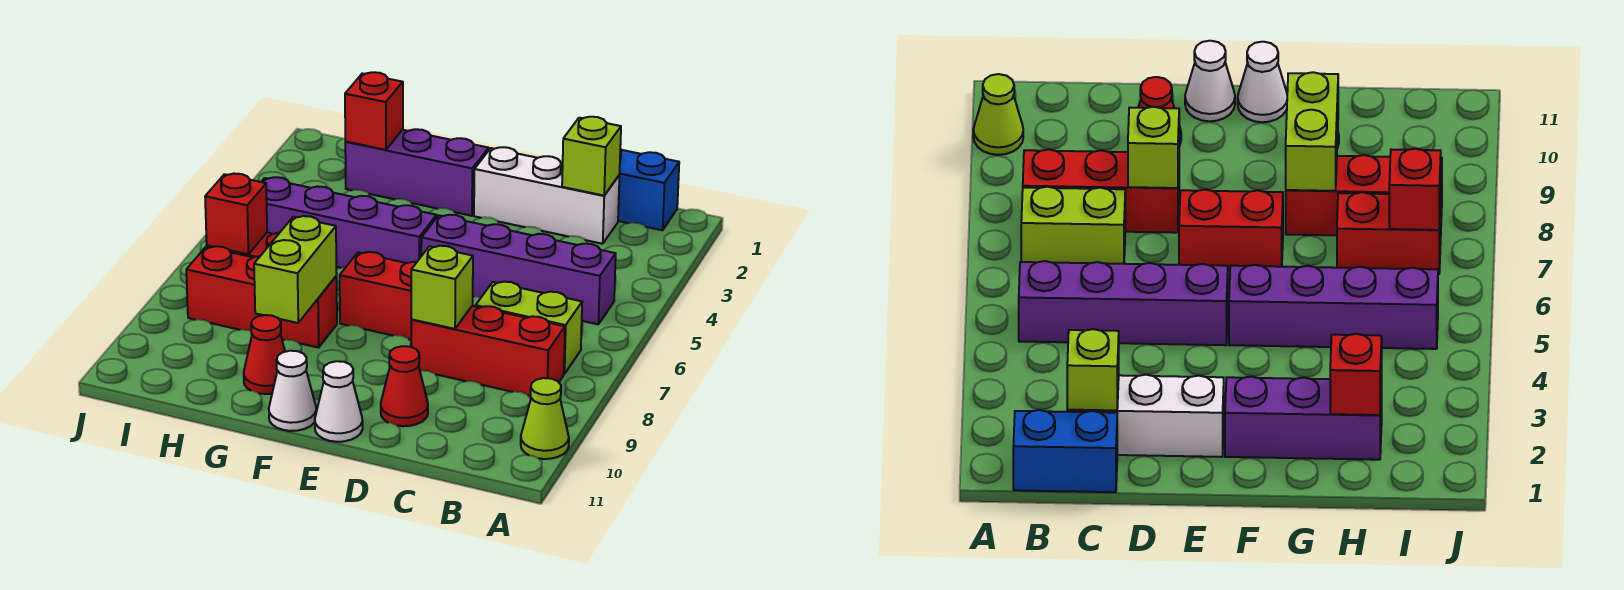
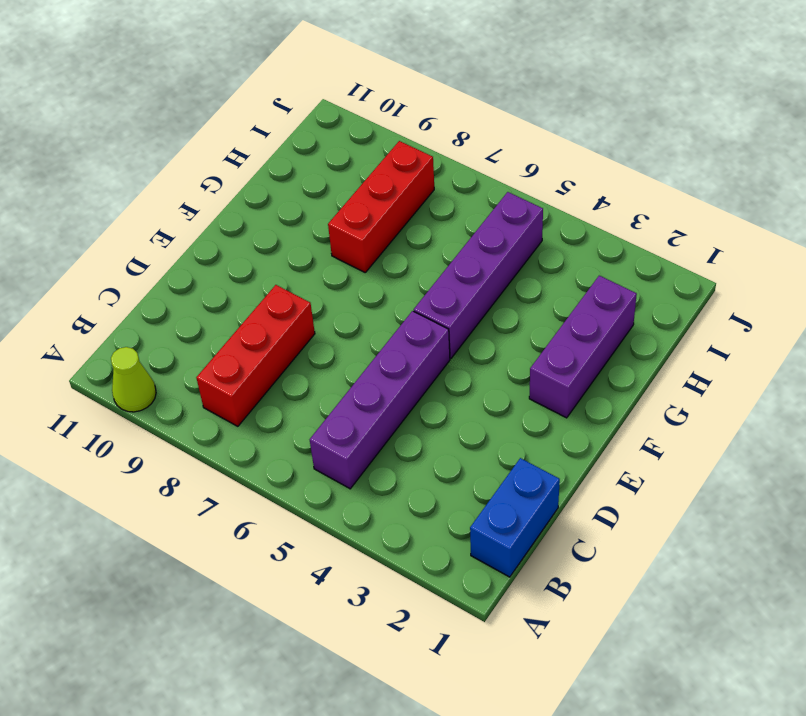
none -> lime 1x2 brick [476,282,582,374]
none -> white 1x3 brick [474,147,620,244]
none -> red 1x1 cone [381,346,428,426]

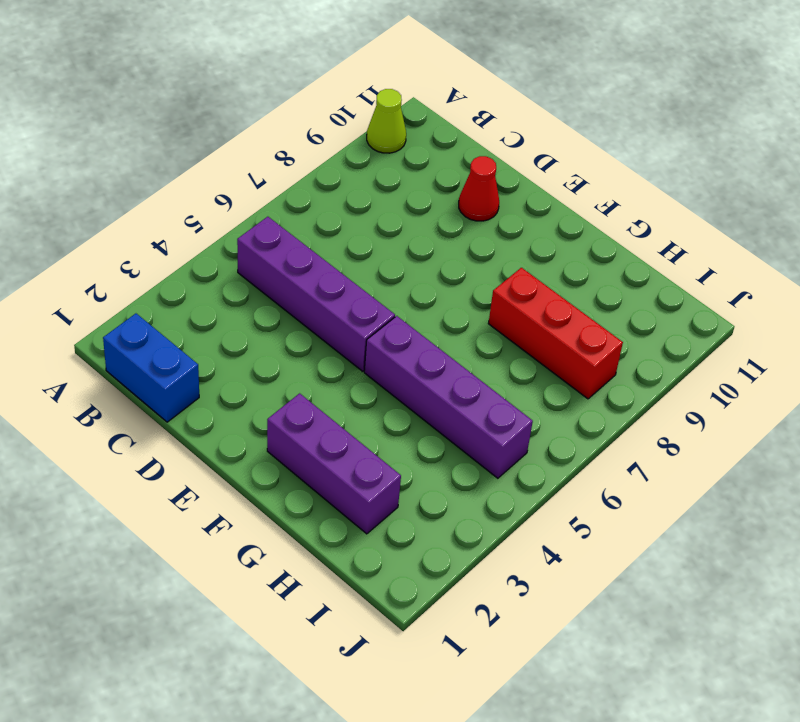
none -> lime 1x2 brick [476,282,582,374]
none -> red 1x3 brick [411,306,565,396]
none -> white 1x3 brick [474,147,620,244]

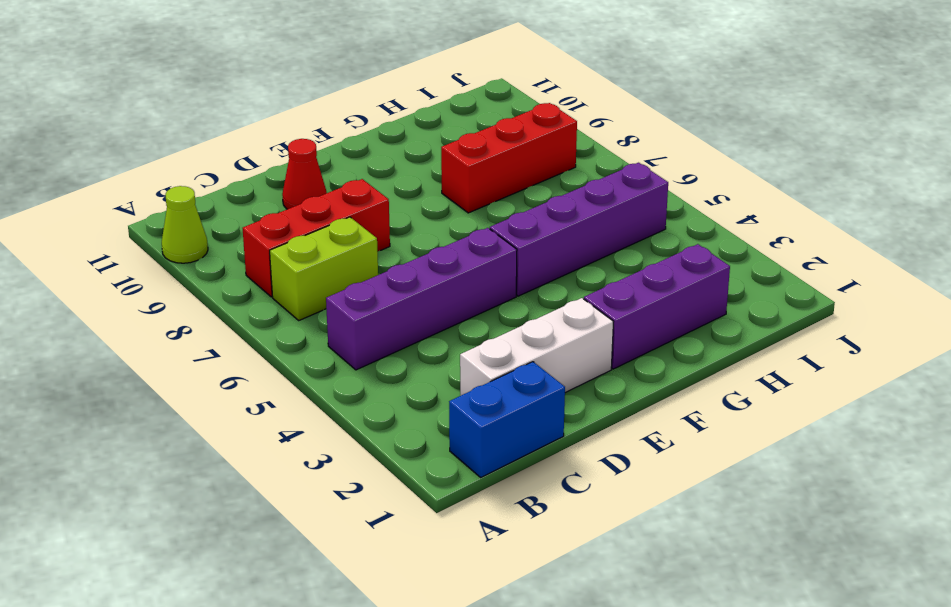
none -> red 1x2 brick [340,252,417,339]
none -> white 1x1 cone [315,361,363,442]
none -> white 1x1 cone [269,351,316,431]

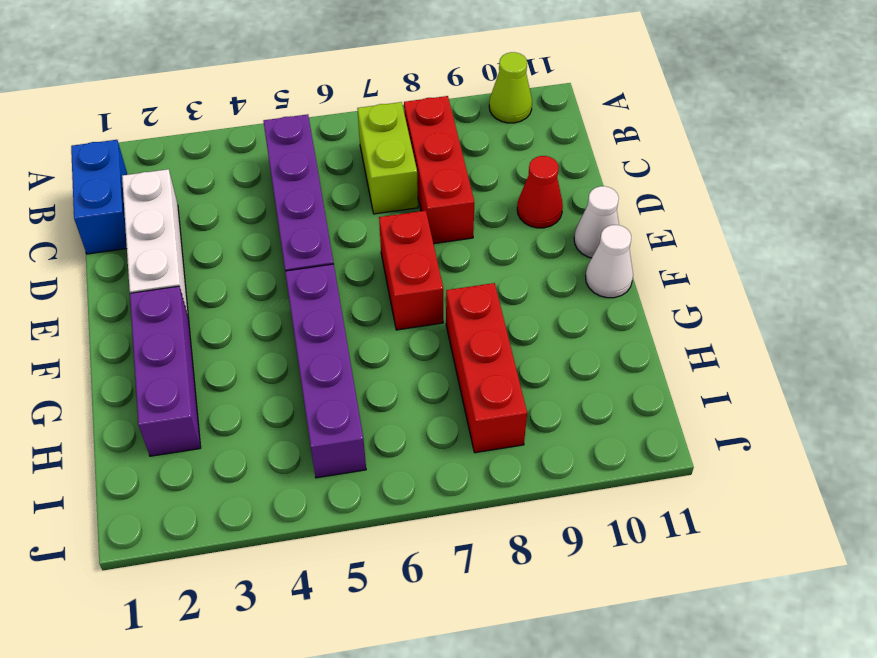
none -> red 1x1 cone [244,315,285,394]
none -> red 1x2 brick [1337,192,1441,274]
none -> lime 1x1 brick [562,117,621,196]

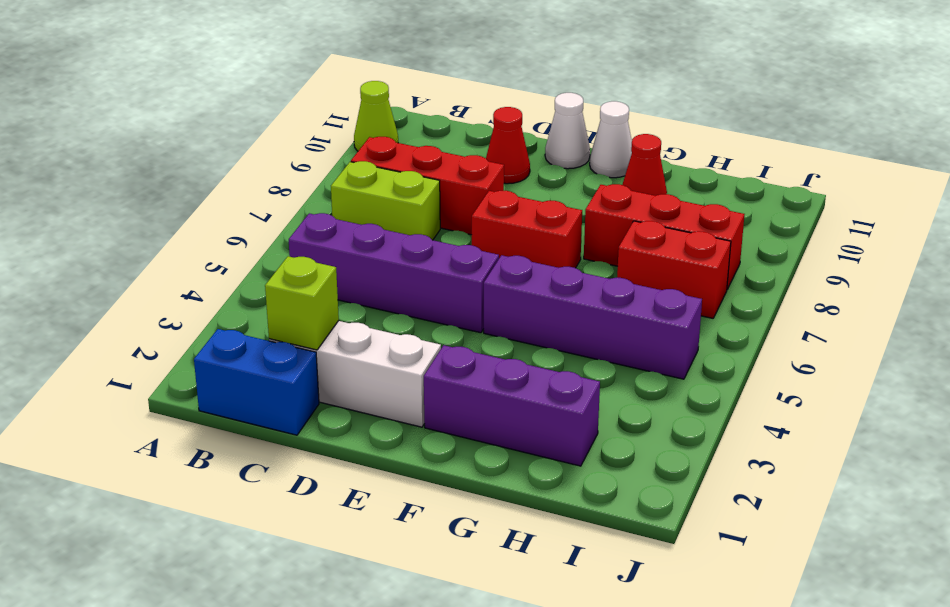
none -> lime 1x1 brick [411,246,473,329]
none -> lime 1x2 brick [254,216,337,323]
none -> red 1x1 brick [345,72,403,150]

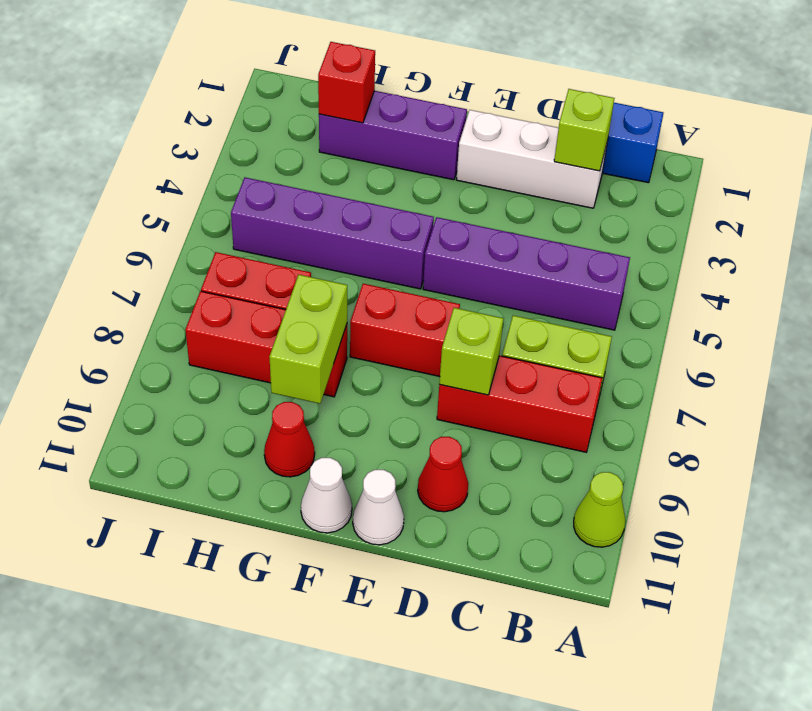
none -> red 1x1 brick [205,174,267,254]

